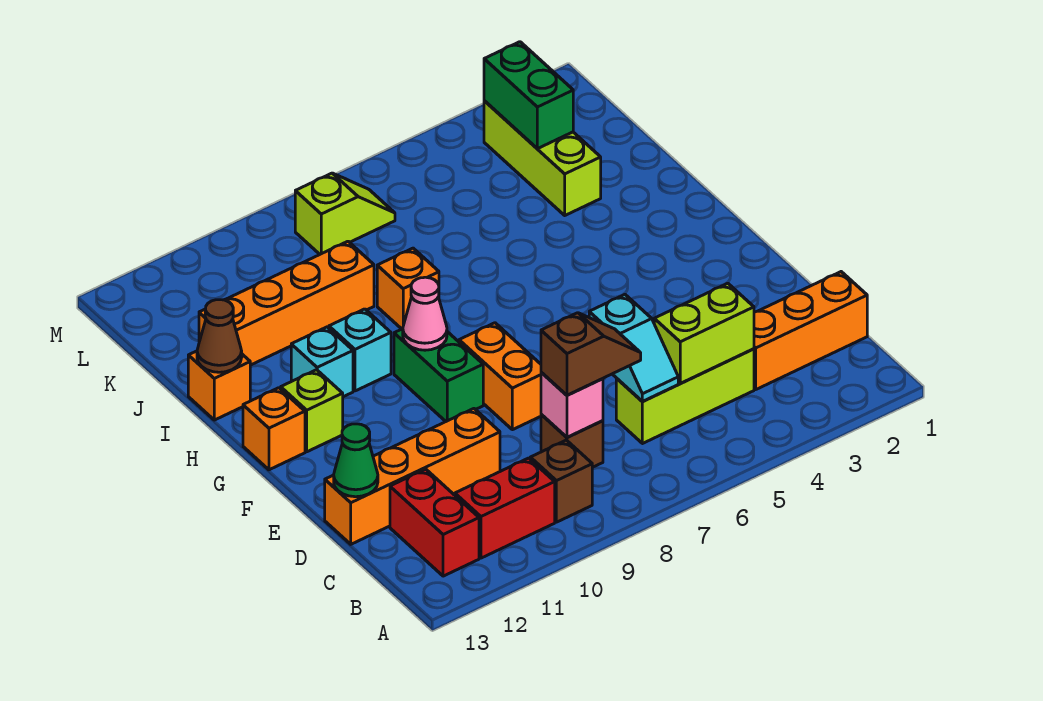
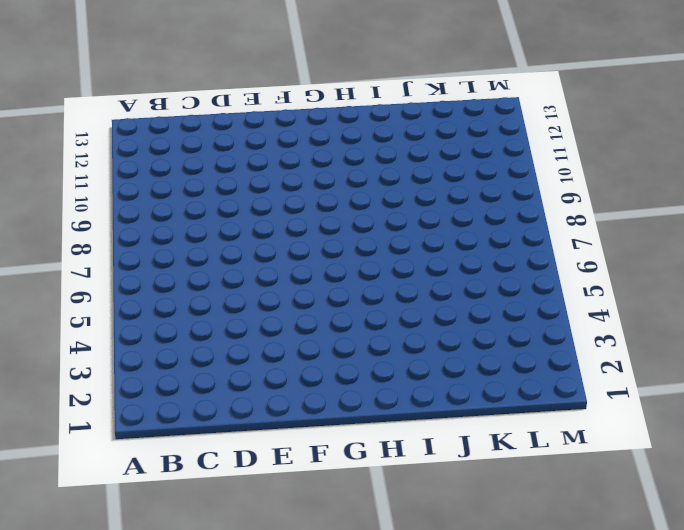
none -> brown 1x1 brick [530,440,592,522]
none -> red 1x2 brick [455,458,555,558]
none -> red 1x2 brick [390,469,479,576]

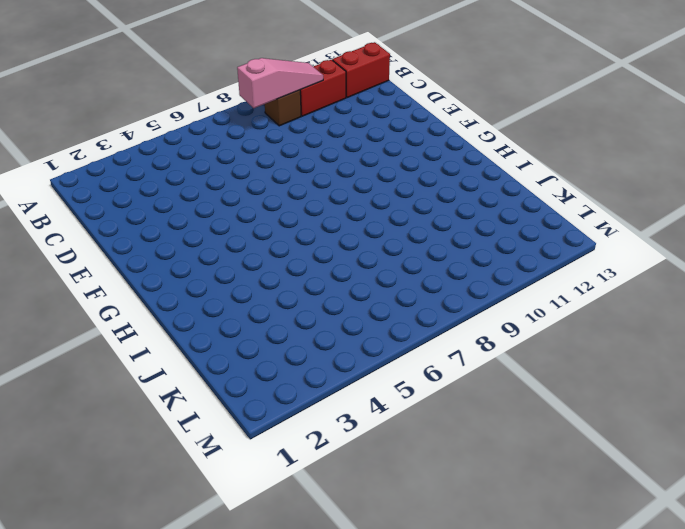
pink 1x3 slope [237,58,323,108] -> none
red 1x2 brick [332,42,390,98] -> red 1x2 brick turned to [390,469,479,576]
none -> orange 1x3 brick [754,272,867,389]
none -> lime 1x3 brick [616,349,754,444]
none -> brown 1x1 brick [541,415,603,467]

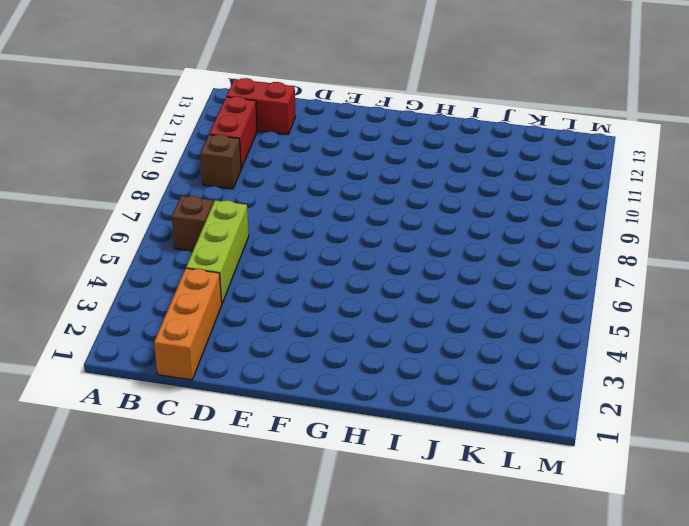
brown 1x1 brick [172,196,213,251] -> brown 1x1 brick moved to [541,415,603,467]
none -> orange 1x4 brick [325,409,500,544]
none -> orange 1x2 brick [459,323,541,430]
none -> green 1x2 brick [394,329,483,421]

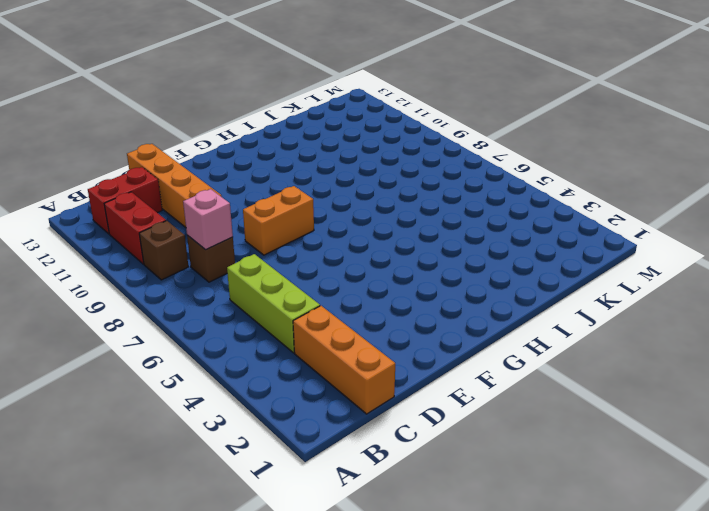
none -> green 1x2 brick [394,329,483,421]
none -> lime 1x1 brick [281,370,343,452]
none -> orange 1x1 brick [243,388,305,470]

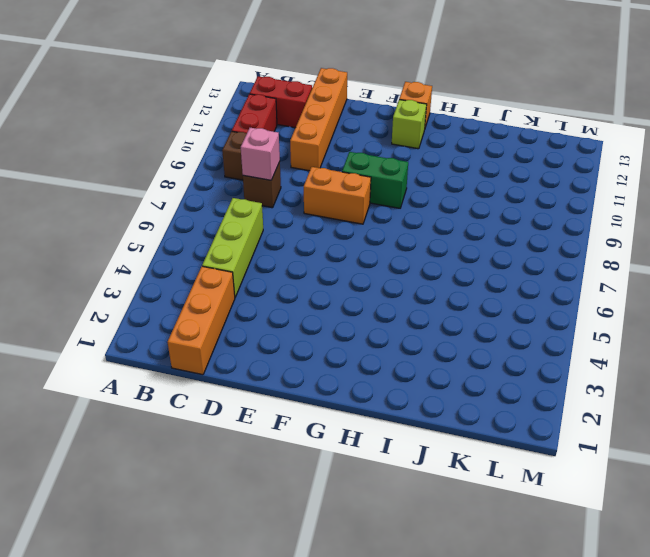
none -> cyan 1x1 brick [329,309,391,391]
none -> cyan 1x1 brick [291,327,353,397]
none -> orange 1x1 brick [377,248,439,329]

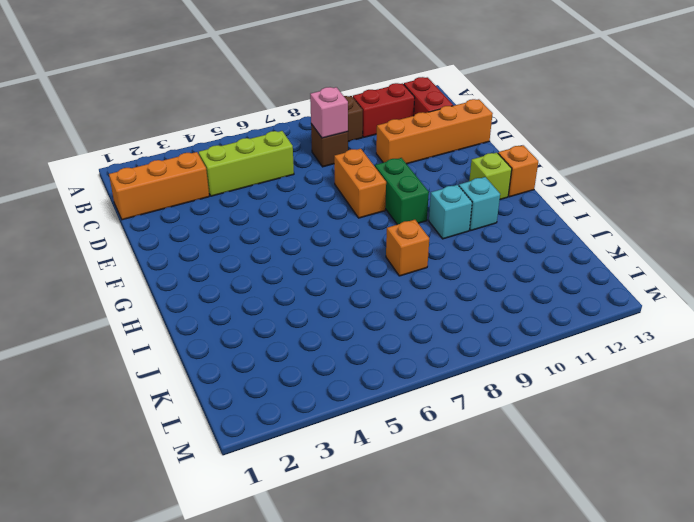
none -> orange 1x1 brick [188,351,250,420]
none -> lime 1x3 brick [484,101,601,215]
none -> orange 1x4 brick [199,241,374,365]

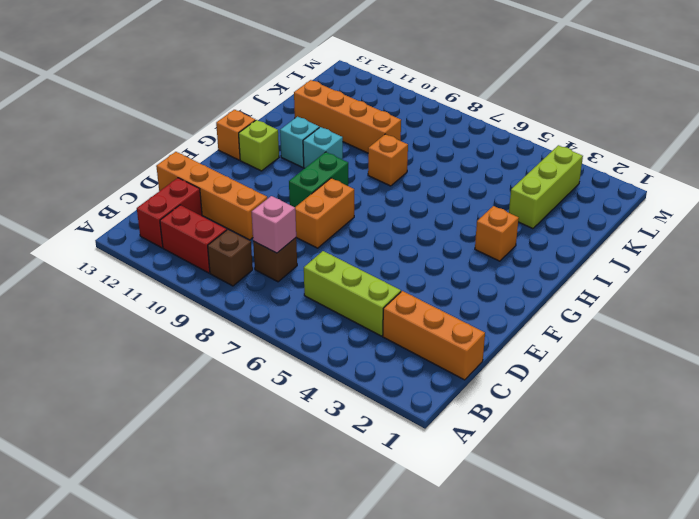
orange 1x1 brick [475,206,519,261] -> orange 1x1 brick moved to [188,351,250,420]
none -> lime 1x2 slope [295,173,395,254]
none -> lime 1x2 brick [654,283,754,384]
none -> cyan 1x2 slope [589,295,678,401]

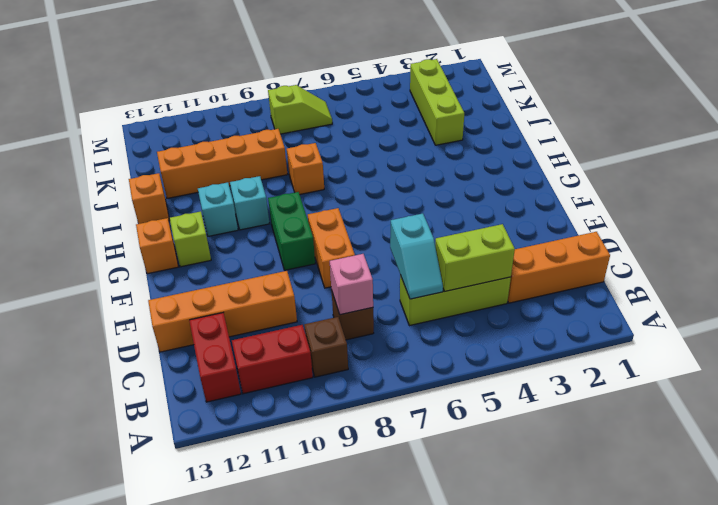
none -> green 1x1 cone [334,424,378,497]
none -> pink 1x1 cone [403,277,447,350]
none -> brown 1x1 cone [197,300,242,372]

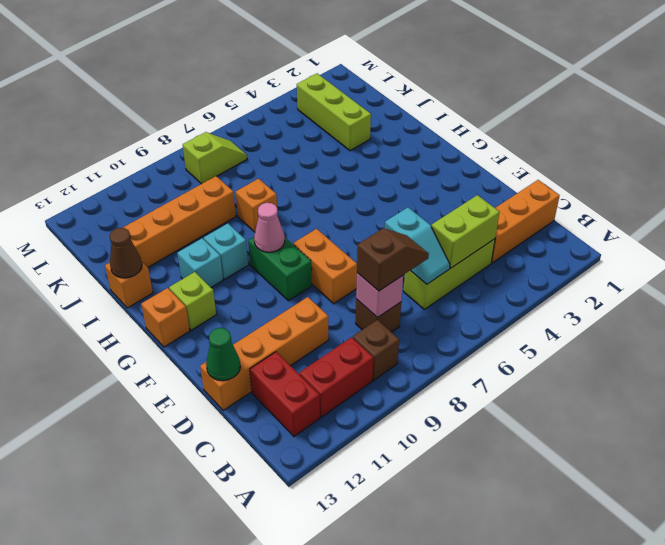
none -> green 1x2 brick [484,42,573,149]

